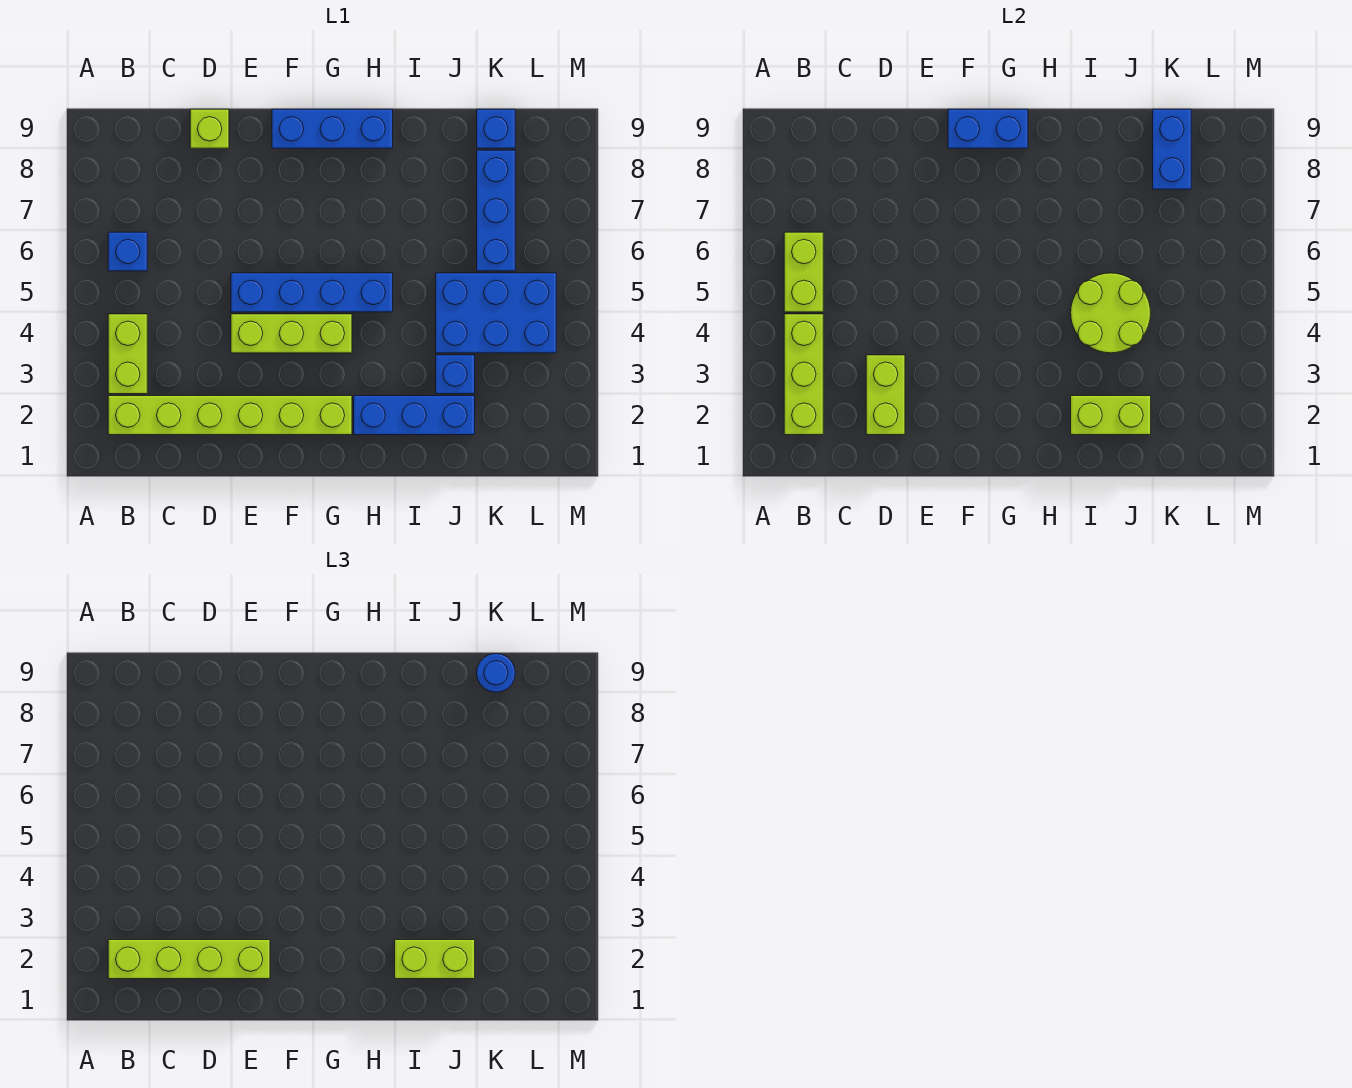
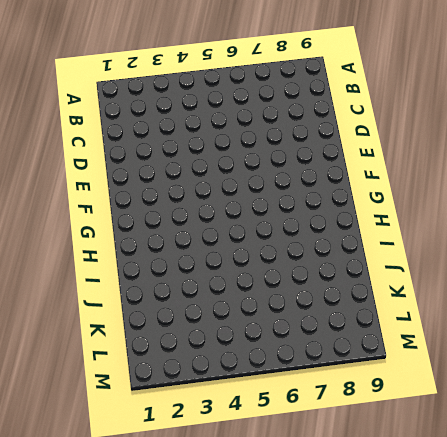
none -> lime 1x6 brick [108,396,352,435]
none -> lime 1x2 brick [108,314,147,394]
none -> blue 1x1 brick [108,232,147,271]

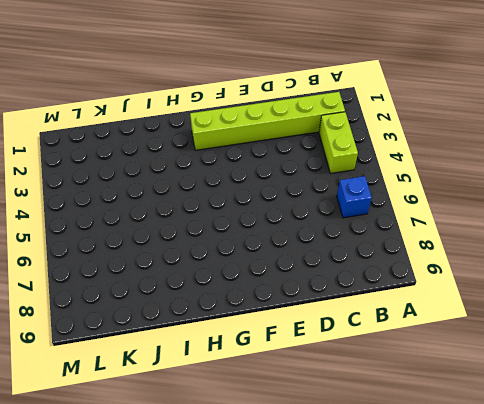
none -> lime 1x1 brick [190,109,229,148]
none -> lime 1x3 brick [231,314,352,353]
none -> blue 1x4 brick [231,273,393,312]

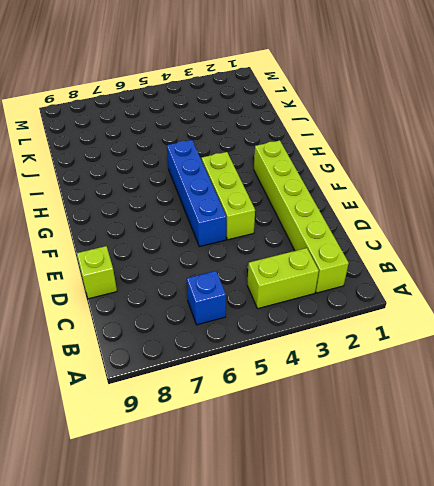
none -> blue 1x3 brick [272,109,393,148]
none -> blue 1x3 brick [354,396,475,435]
none -> blue 1x1 brick [436,355,475,394]

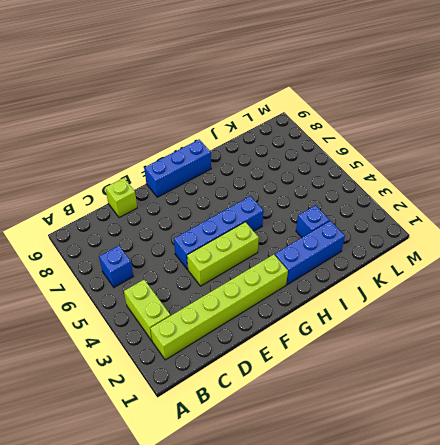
none -> blue 2x3 brick [436,273,556,353]
none -> blue 1x3 brick [477,150,515,271]
none -> blue 1x1 brick [477,109,515,148]

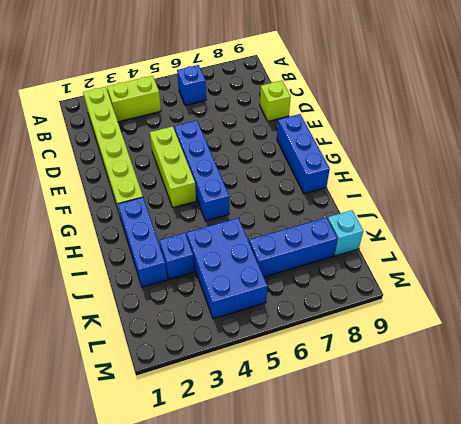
cyan 1x1 brick [328,210,363,256] -> blue 1x1 brick [477,109,515,148]
none -> lime 1x3 brick [784,314,823,435]
none -> lime 1x2 brick [784,232,823,312]
none -> lime 1x2 brick [866,355,905,435]

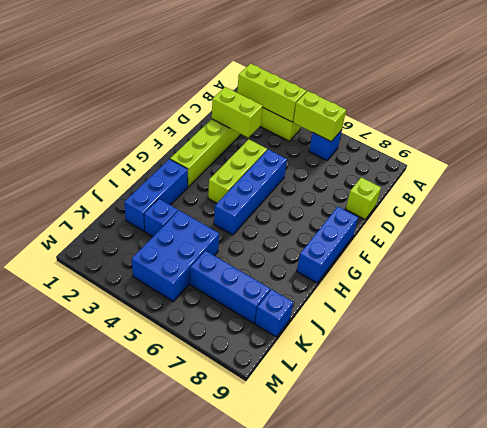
none -> blue 1x2 brick [948,109,1028,148]
none -> lime 1x2 brick [1071,396,1151,435]
none -> lime 2x2 round brick [1071,273,1151,353]

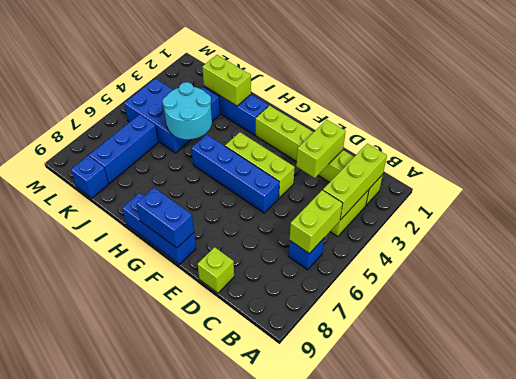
cyan 2x2 round brick [163,82,212,140] -> lime 2x2 round brick [1071,273,1151,353]
none -> blue 1x2 brick [1153,109,1191,189]
none -> lime 1x4 brick [108,940,270,979]
none -> lime 1x2 brick [395,940,475,979]

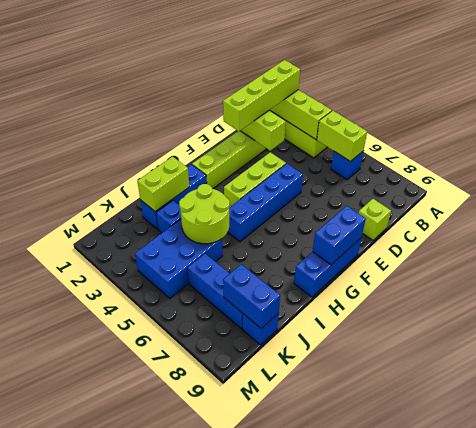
none -> lime 1x2 brick [395,940,475,979]
none -> blue 1x1 round brick [477,654,515,692]

